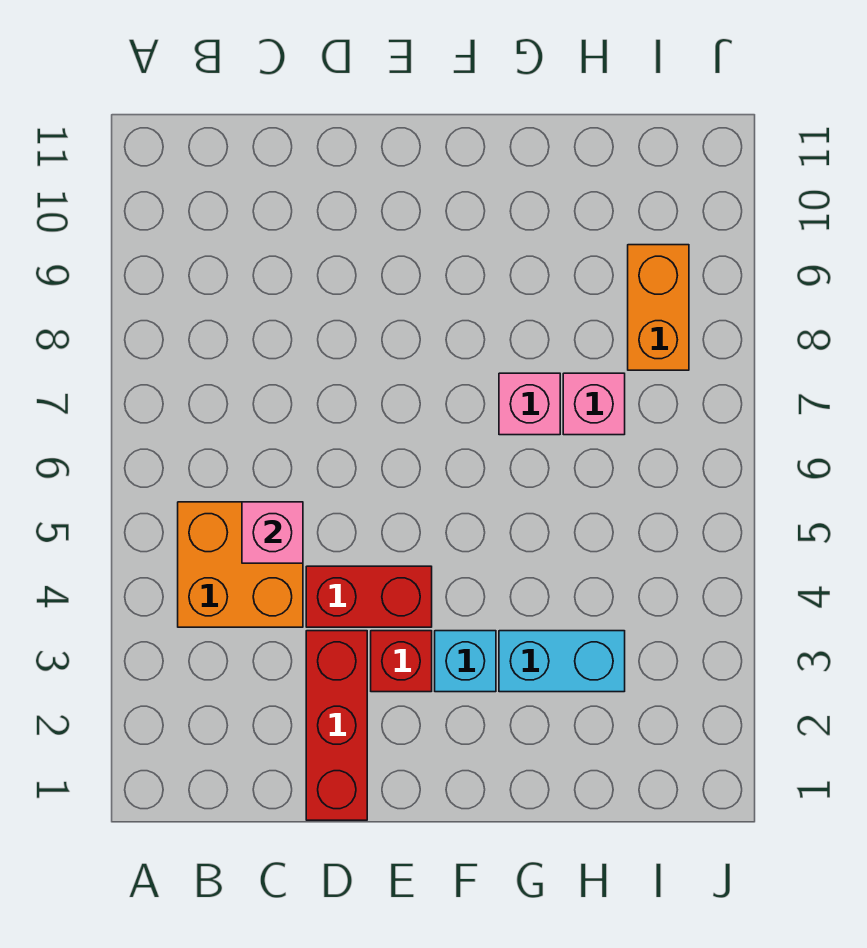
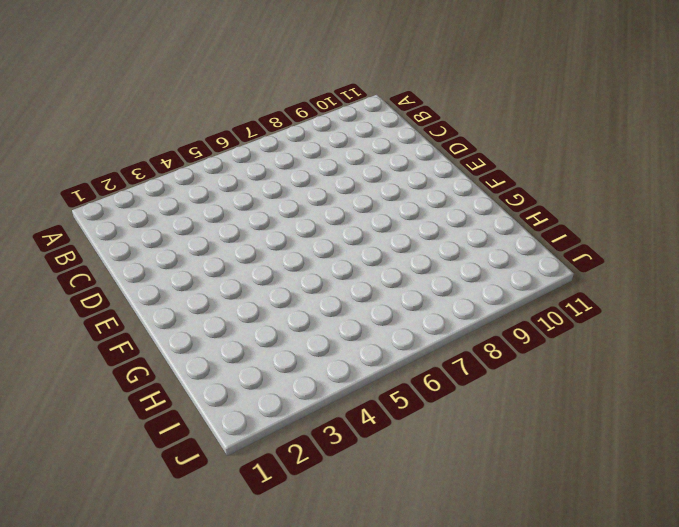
none -> orange 2x2 brick [178,502,303,627]
none -> red 1x3 brick [306,631,367,820]

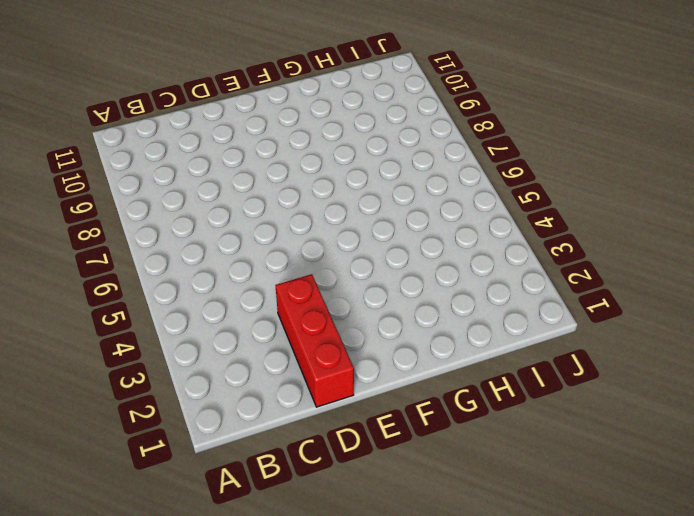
none -> orange 2x2 brick [178,502,303,627]
none -> red 1x2 brick [306,566,432,627]

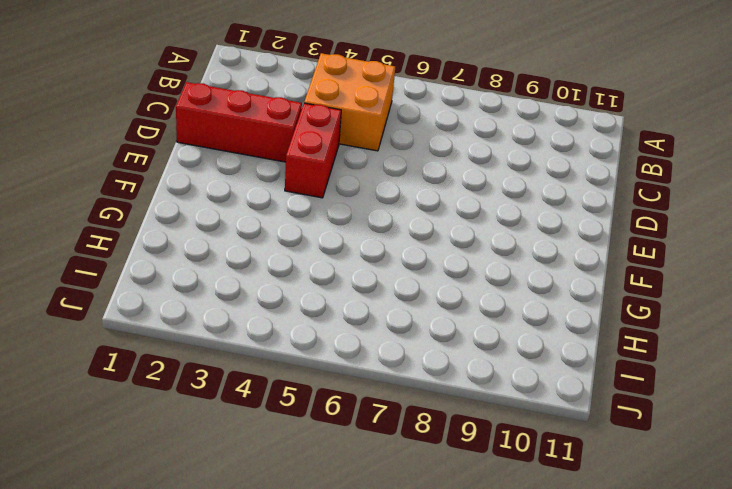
none -> red 1x1 brick [371,631,432,692]
none -> cyan 1x1 brick [435,631,496,692]

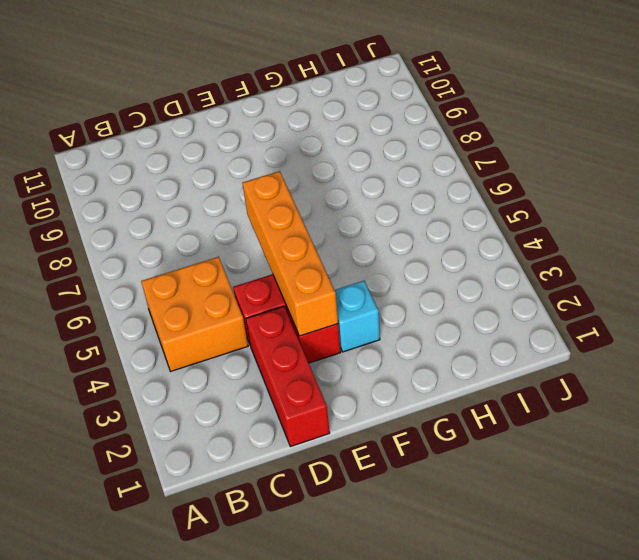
orange 1x4 brick [243,171,338,336] -> none
none -> cyan 1x2 brick [499,631,625,692]
none -> pink 1x1 brick [499,373,560,435]

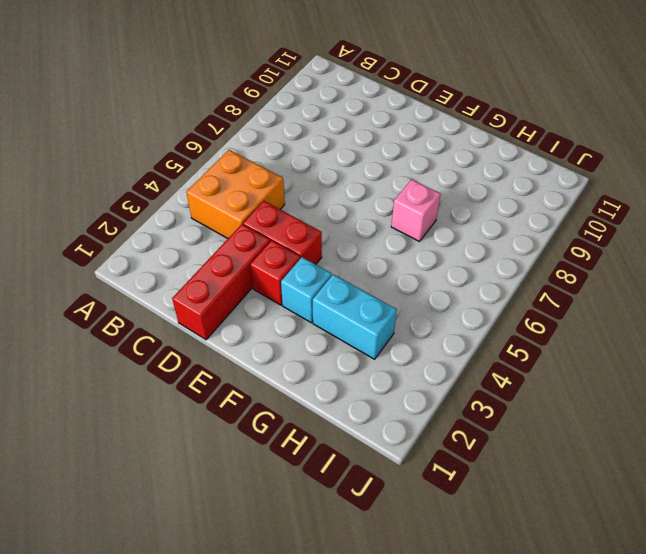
none -> pink 1x1 brick [563,373,625,435]
none -> orange 1x2 brick [628,245,689,370]

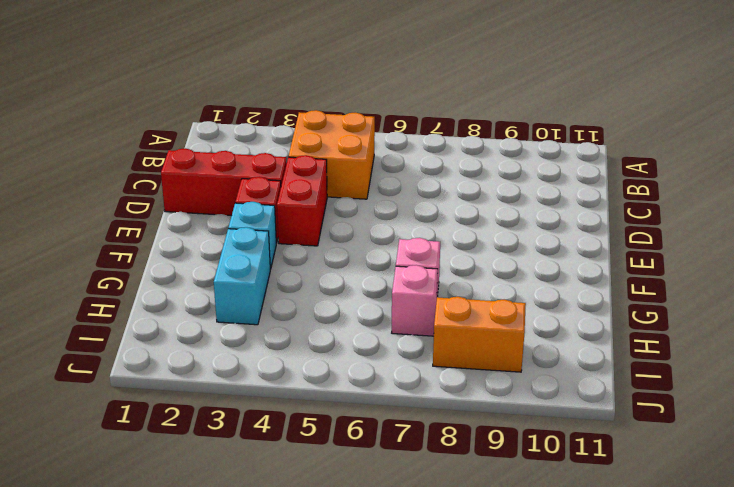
none -> pink 1x1 brick [242,502,303,563]

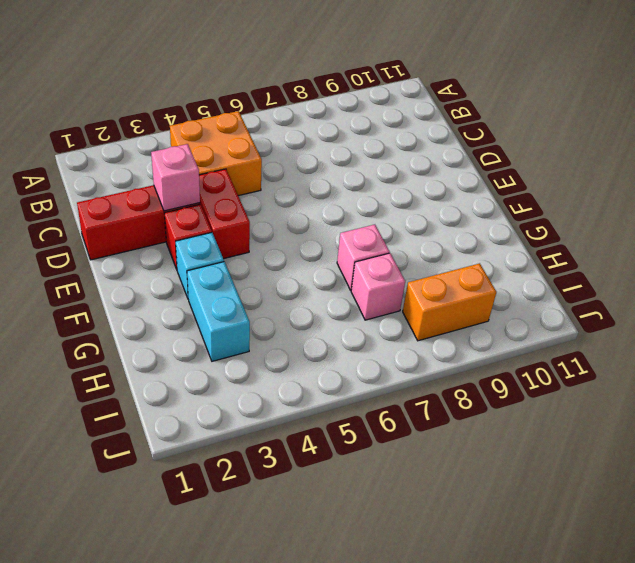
pink 1x1 brick [151,144,200,211] -> pink 1x1 brick moved to [242,502,303,563]

